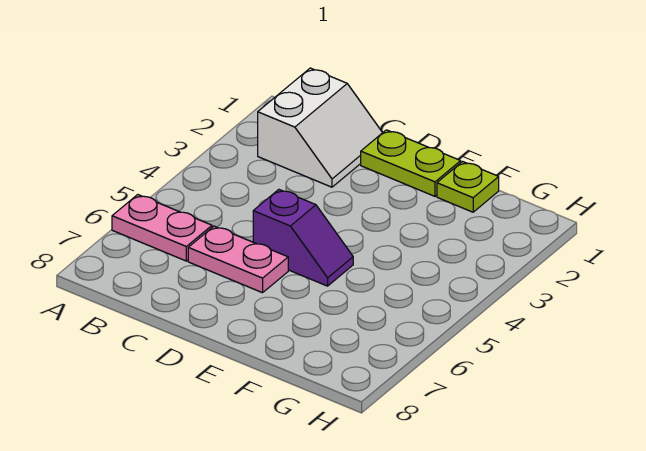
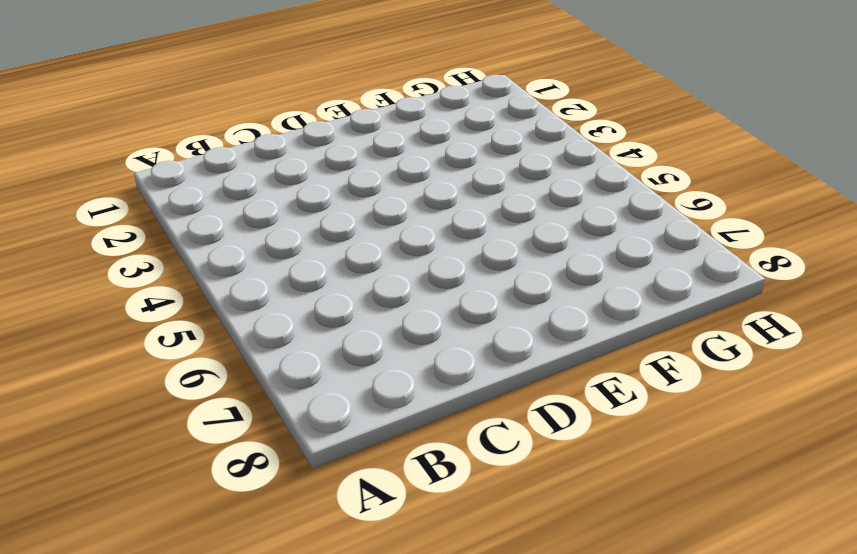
none -> pink 1x2 plate [112,195,212,261]
none -> white 2x2 slope [258,68,382,187]

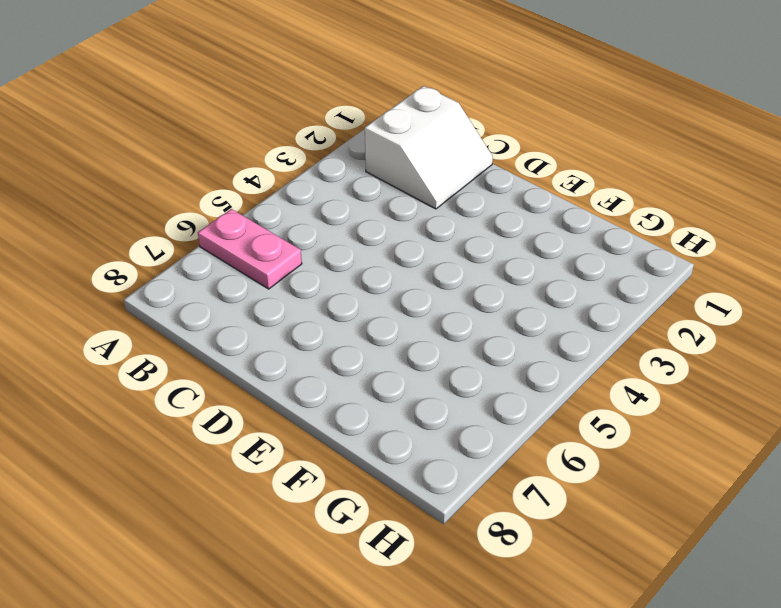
none -> pink 1x2 plate [188,226,288,293]
none -> lime 1x2 plate [361,130,461,196]

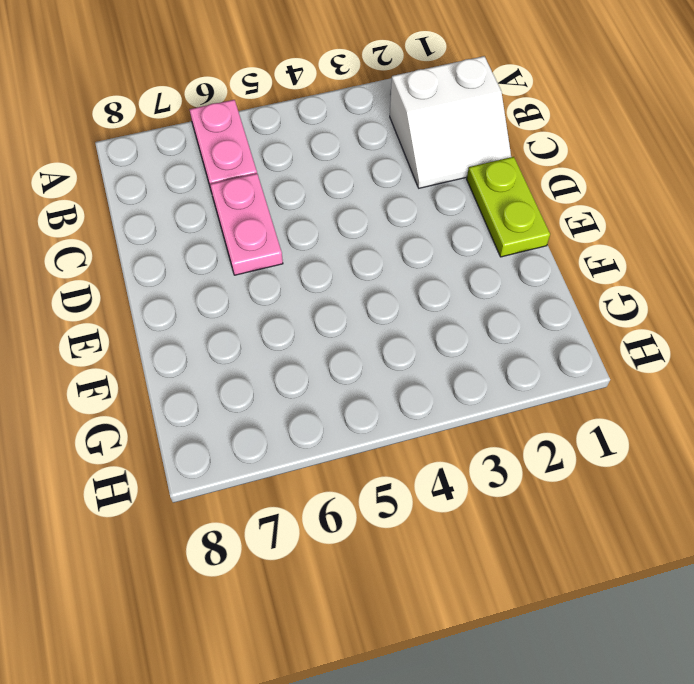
none -> purple 1x2 slope [253,190,353,286]
none -> lime 1x1 plate [437,162,499,212]

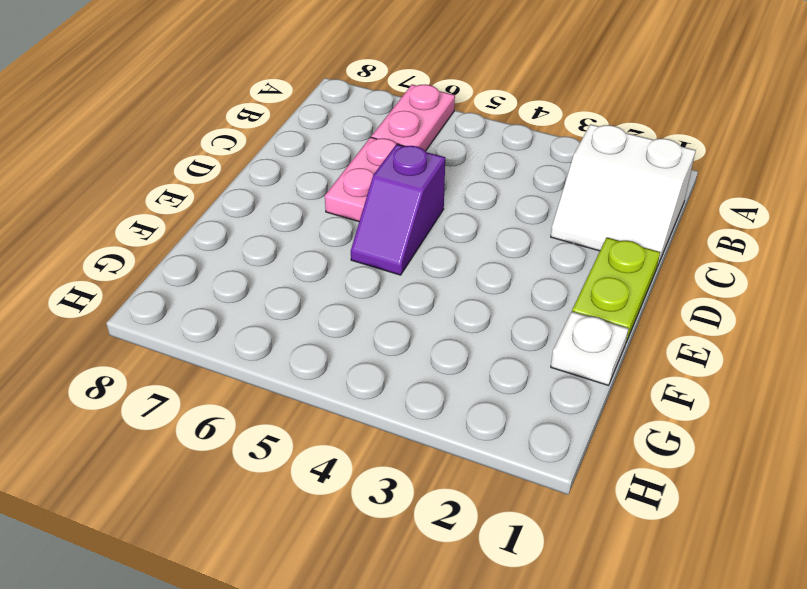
white 1x1 plate [551,312,628,385] -> lime 1x1 plate [437,162,499,212]

